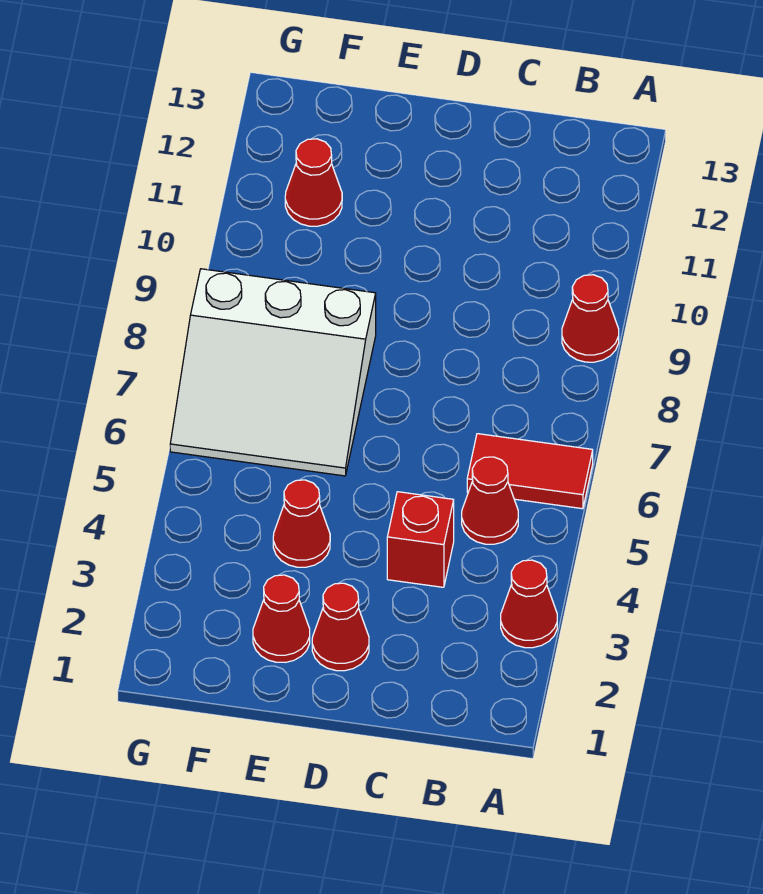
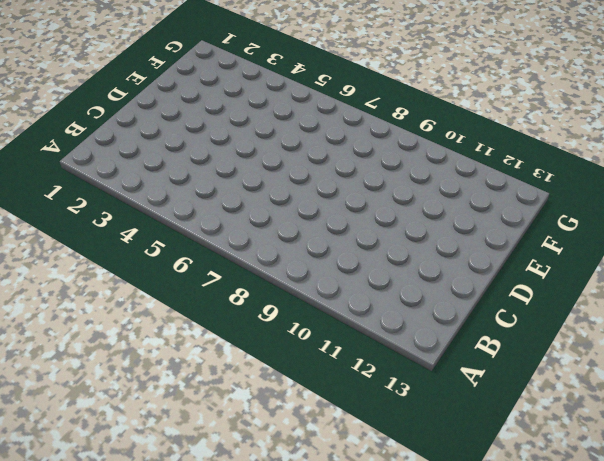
none -> red 1x1 cone [501,560,557,648]
none -> red 1x2 tile [467,434,593,509]

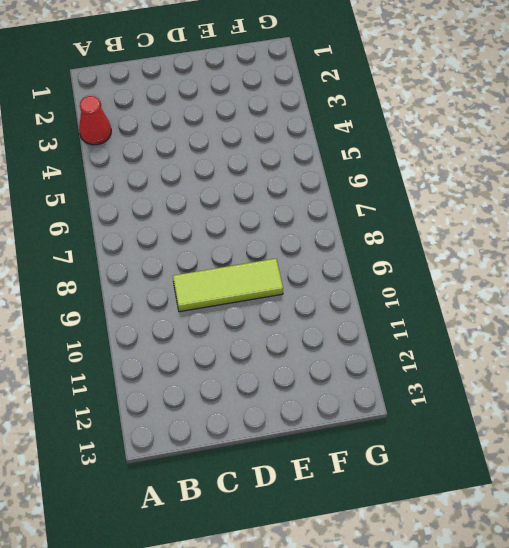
lime 1x3 tile [173,259,283,312] -> none
none -> red 1x2 tile [467,434,593,509]
none -> red 1x1 cone [562,275,619,362]

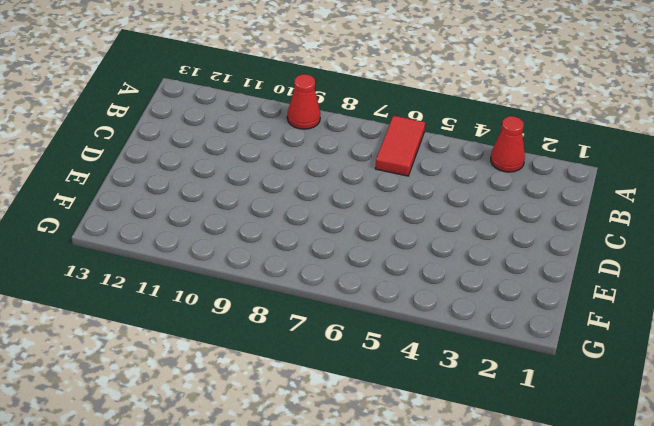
none -> red 1x1 cone [462,457,518,544]
none -> red 1x1 brick [387,492,454,587]

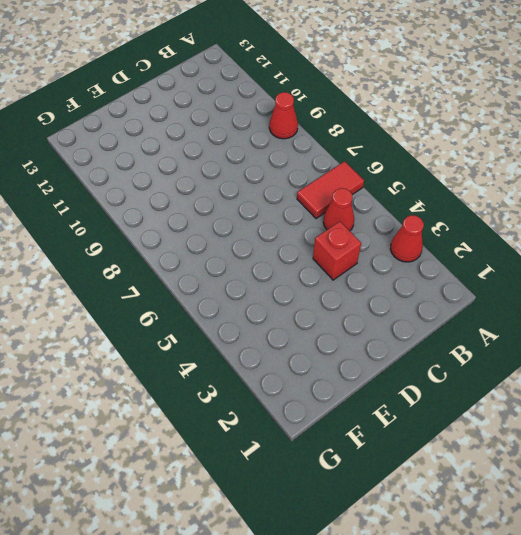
none -> red 1x1 cone [312,583,369,671]
none -> red 1x1 cone [253,575,310,662]

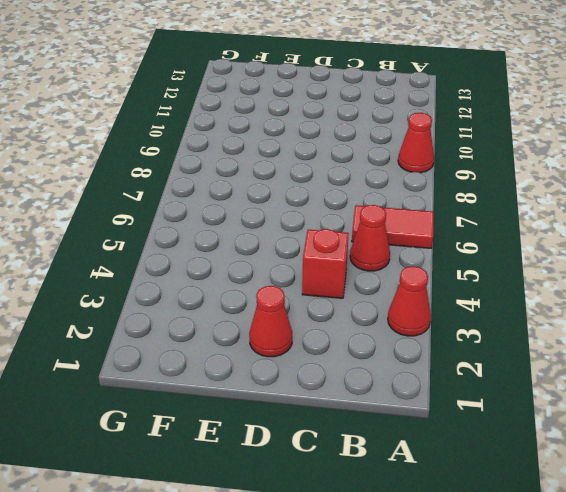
none -> red 1x1 cone [253,575,310,662]
none -> red 1x1 cone [273,480,330,567]

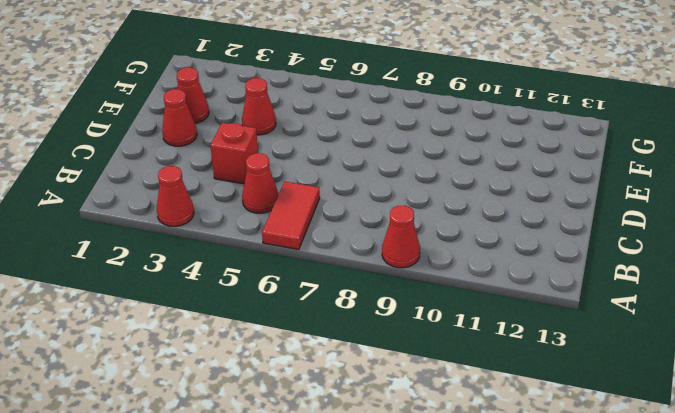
none -> white 3x3 slope [170,269,376,476]
none -> red 1x1 cone [285,139,342,226]

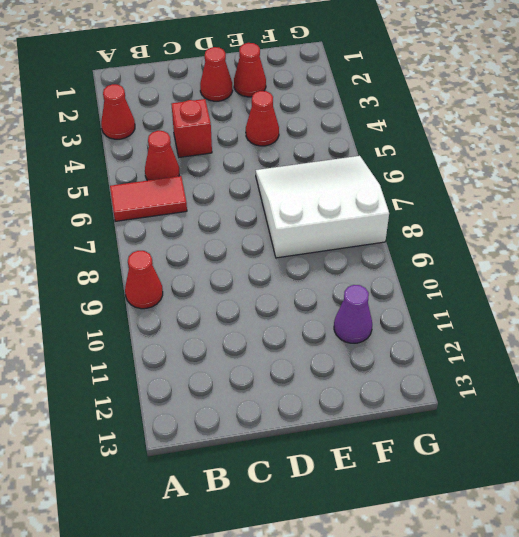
purple 1x1 cone [334,285,372,343] -> red 1x1 cone [285,139,342,226]

